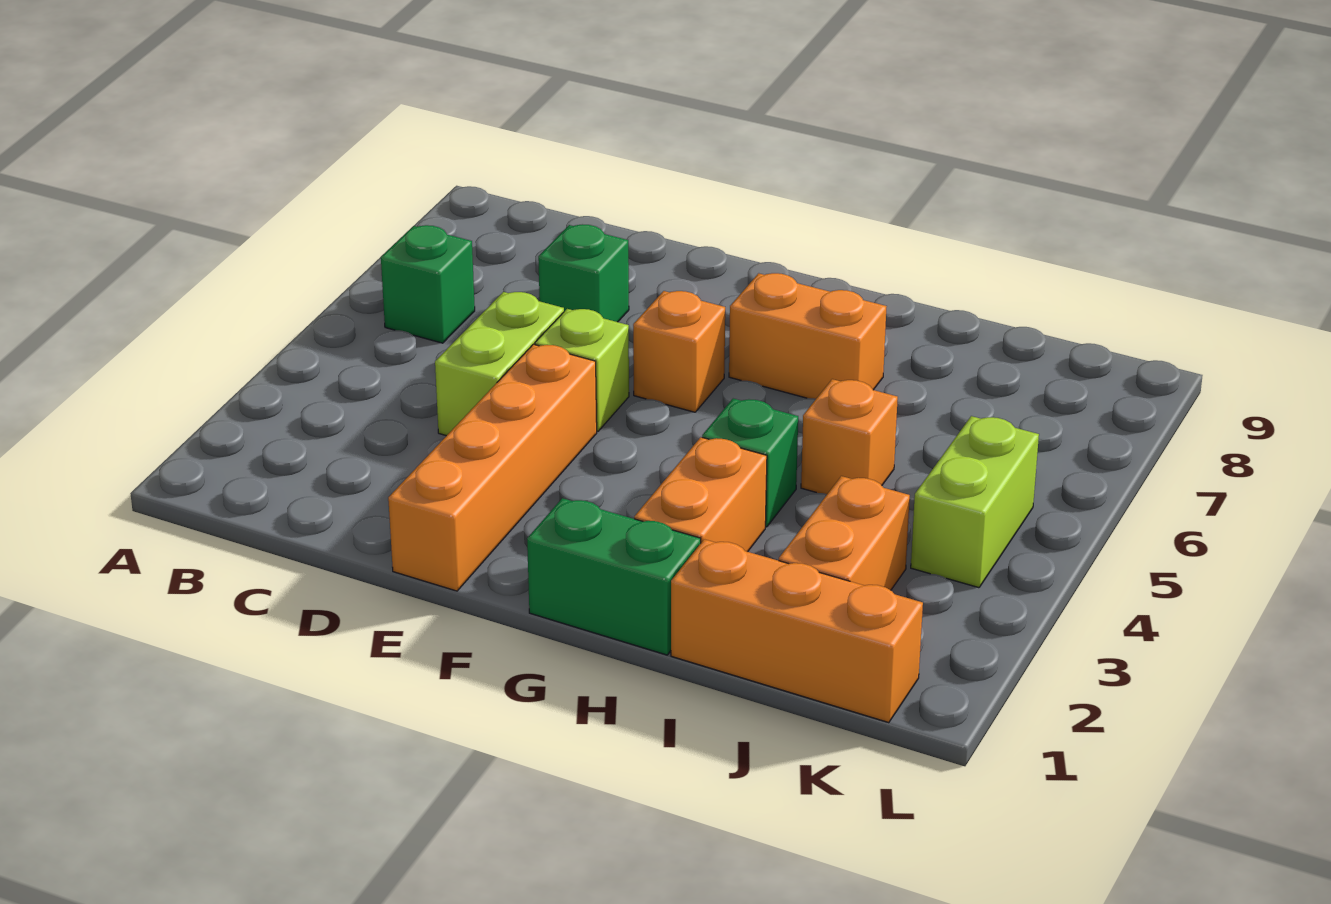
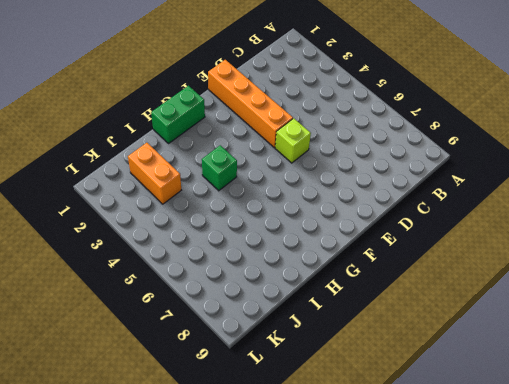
none -> green 1x1 brick [381,225,475,343]
none -> lime 1x2 brick [435,292,564,436]
none -> green 1x1 brick [538,224,629,322]

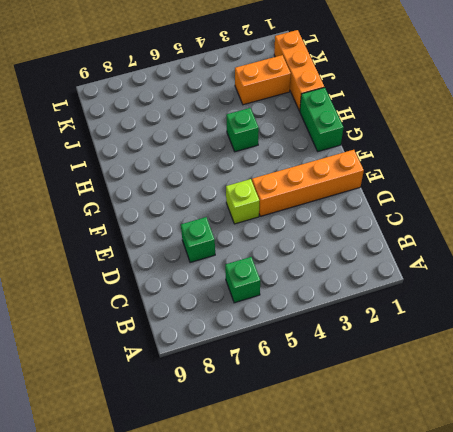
none -> lime 1x2 brick [435,292,564,436]
none -> orange 1x1 brick [633,291,725,412]
none -> orange 1x2 brick [729,273,887,399]

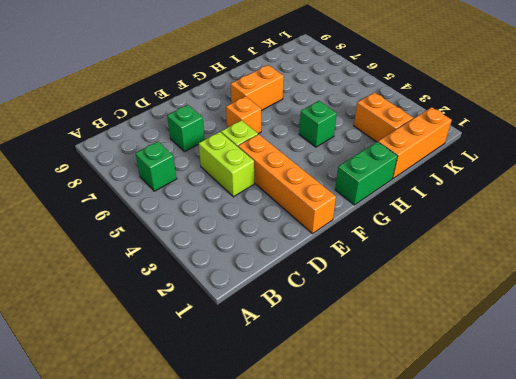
none -> orange 1x2 brick [634,437,767,552]
none -> orange 1x1 brick [801,379,898,494]
none -> lime 1x2 brick [911,416,1039,588]

